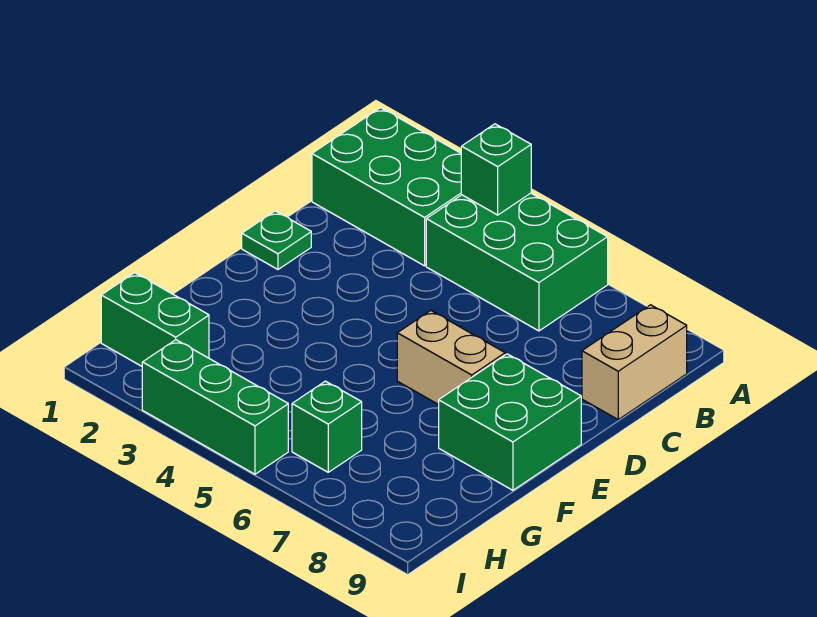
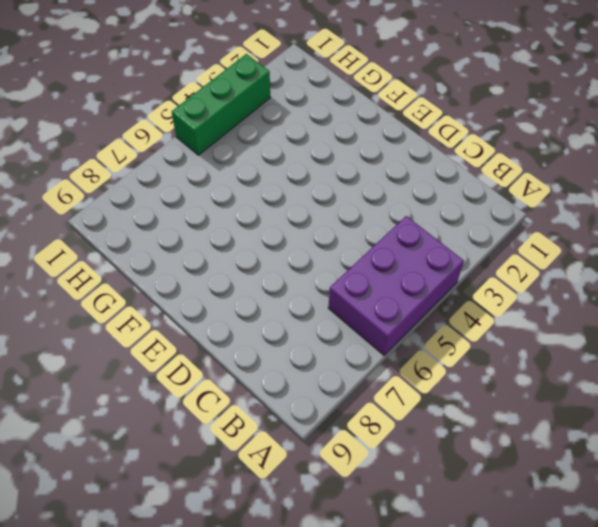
purple 2x3 brick [328,216,464,355] -> green 2x3 brick [426,193,608,331]
none -> green 2x3 brick [312,108,462,266]
none -> tan 1x2 brick [582,305,687,419]

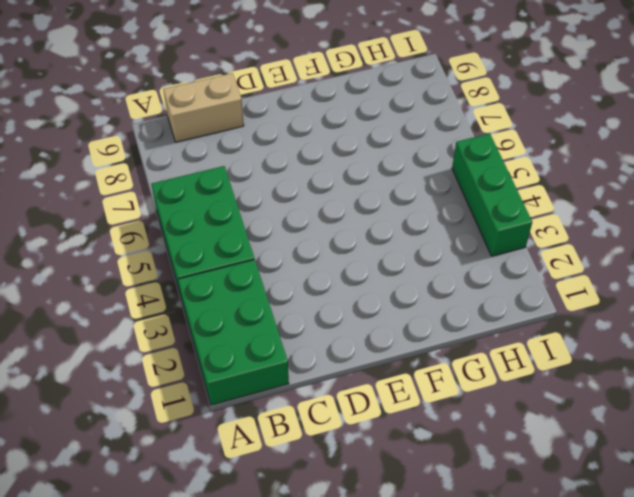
none -> green 1x1 plate [242,211,311,269]
none -> tan 1x2 brick [397,311,505,405]

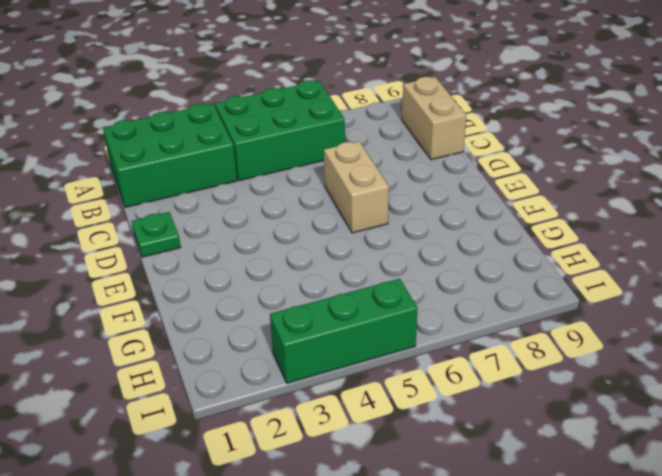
tan 1x2 brick [324,141,389,233] -> tan 1x2 brick turned to [397,311,505,405]
none -> green 2x2 brick [439,354,581,490]
none -> green 1x2 brick [101,273,209,366]

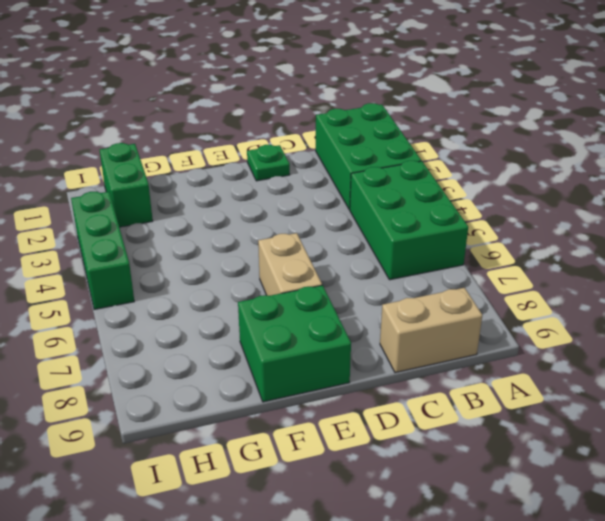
none -> green 1x1 brick [292,381,362,472]
none -> green 1x1 brick [461,124,531,215]

